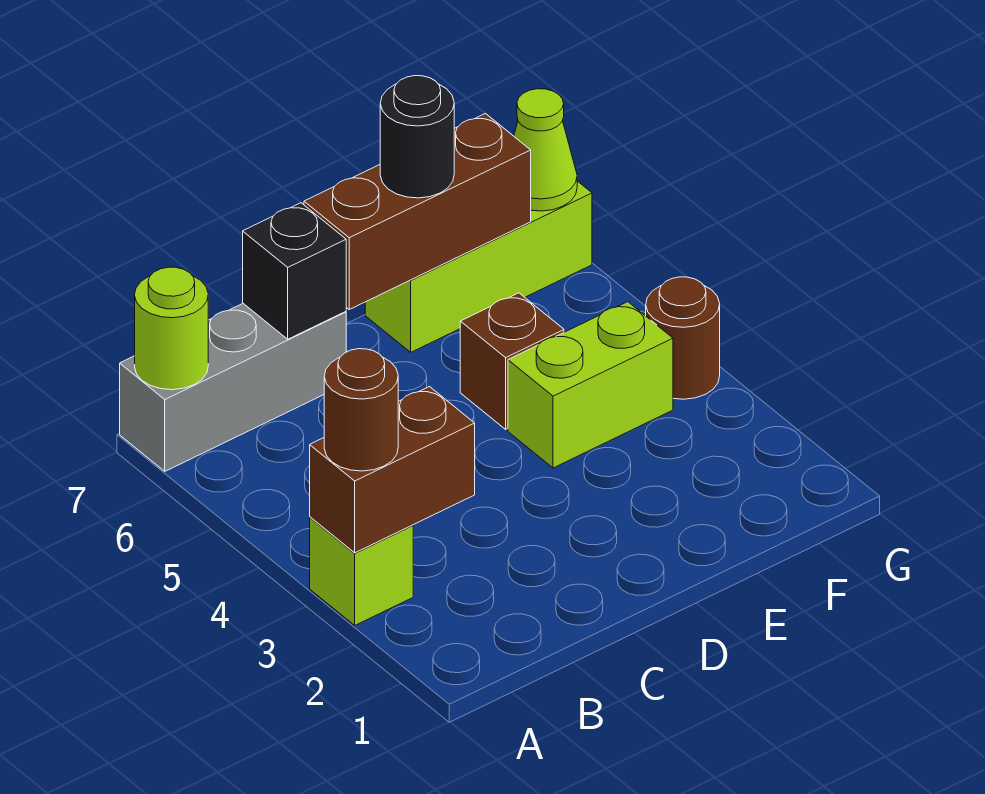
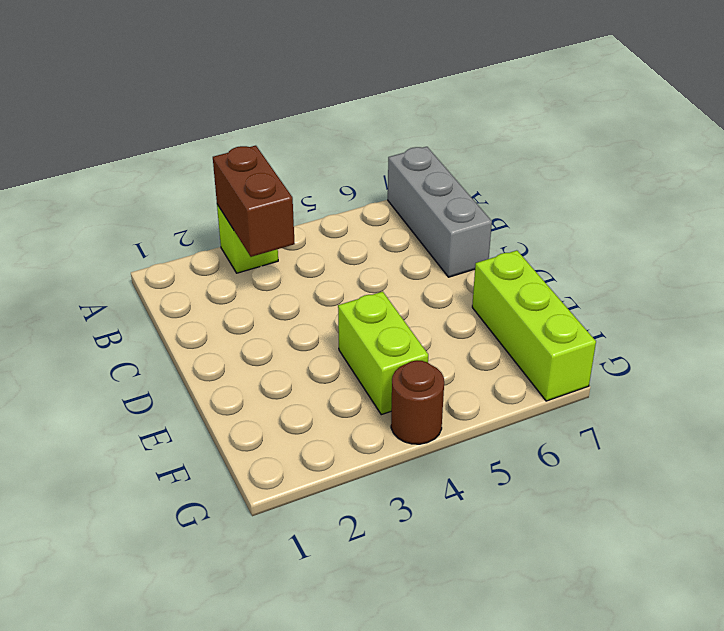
none -> brown 1x1 brick [460,293,564,429]
none -> lime 1x1 round brick [135,267,208,390]
none -> black 1x1 brick [243,203,346,339]

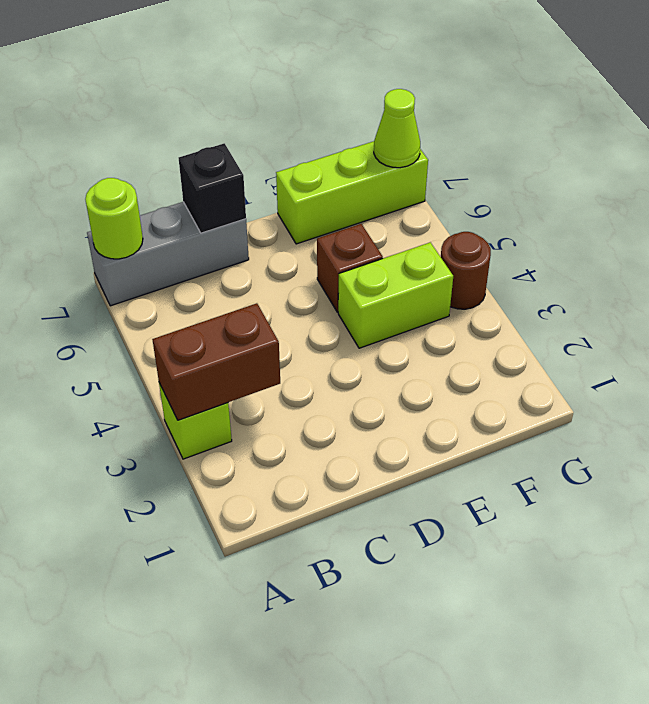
none -> brown 1x3 brick [304,114,531,309]
none -> brown 1x1 round brick [324,349,398,471]
none -> black 1x1 round brick [380,76,454,198]

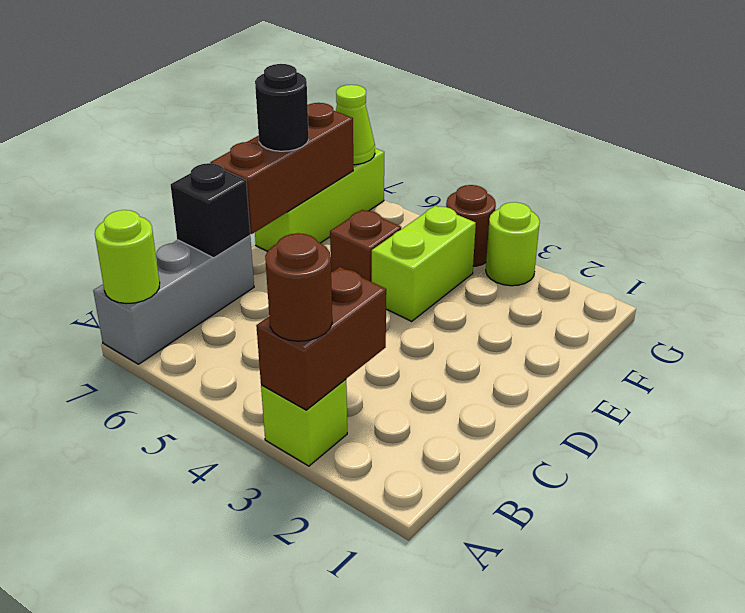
lime 1x1 round brick [486,202,540,286] -> none

